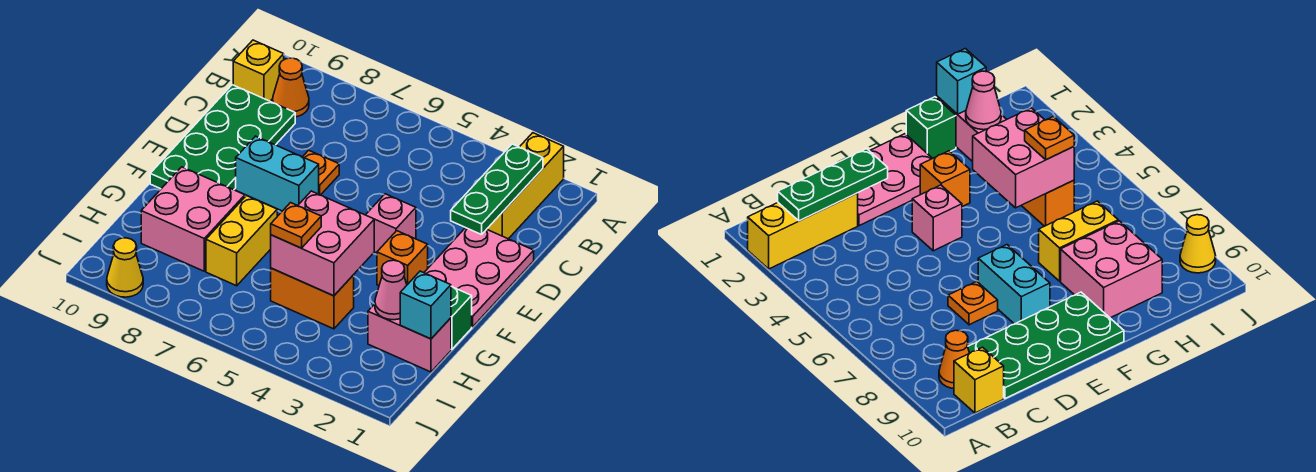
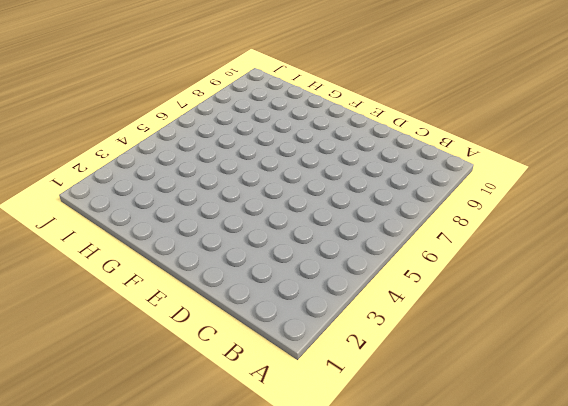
none -> yellow 1x3 brick [487,133,564,239]
none -> orange 1x1 cone [273,58,309,117]
none -> yellow 1x1 brick [233,40,284,101]

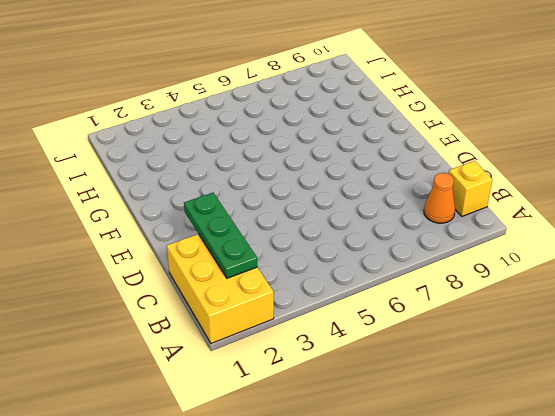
yellow 2x3 brick [167,234,274,343] -> yellow 1x3 brick [487,133,564,239]
none -> green 2x4 plate [150,85,295,190]
none -> pink 2x3 plate [424,228,534,327]
none -> orange 1x1 plate [303,150,339,195]

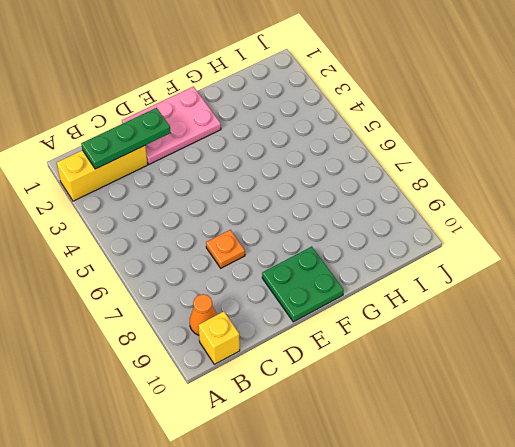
green 2x2 plate [262,247,344,322] -> green 2x4 plate [150,85,295,190]
none -> pink 1x1 brick [366,194,416,253]
none -> cyan 1x2 brick [236,136,319,211]
none -> orange 1x1 brick [377,231,428,286]

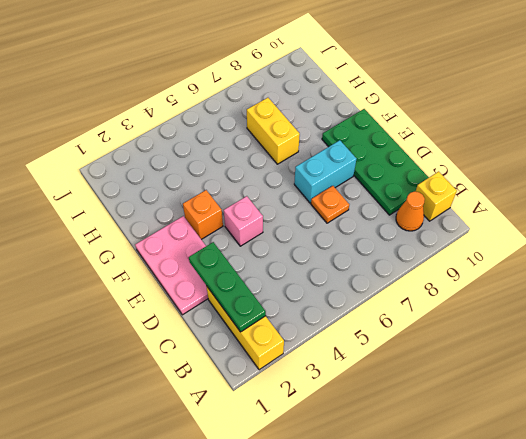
none -> green 1x1 brick [451,286,472,350]
none -> pink 2x2 brick [141,167,245,271]
none -> pink 1x2 brick [368,304,451,372]

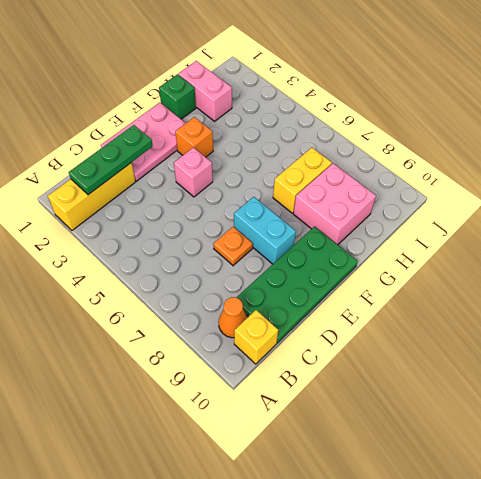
none -> orange 1x2 brick [271,268,354,329]
none -> yellow 1x1 cone [107,238,143,297]
none -> pink 2x2 brick [271,191,374,296]

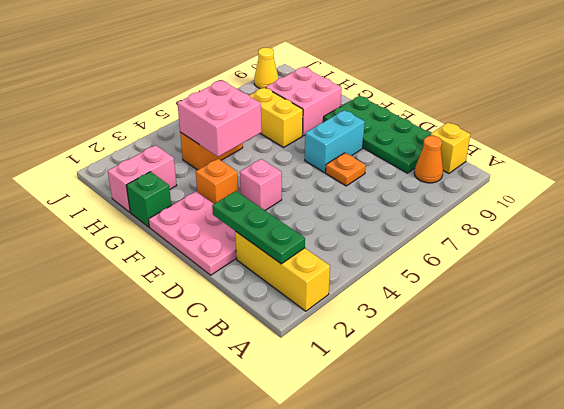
none -> cyan 1x1 brick [400,271,451,339]
none -> pink 1x1 cone [375,260,407,320]
none -> orange 1x1 plate [271,203,321,248]

